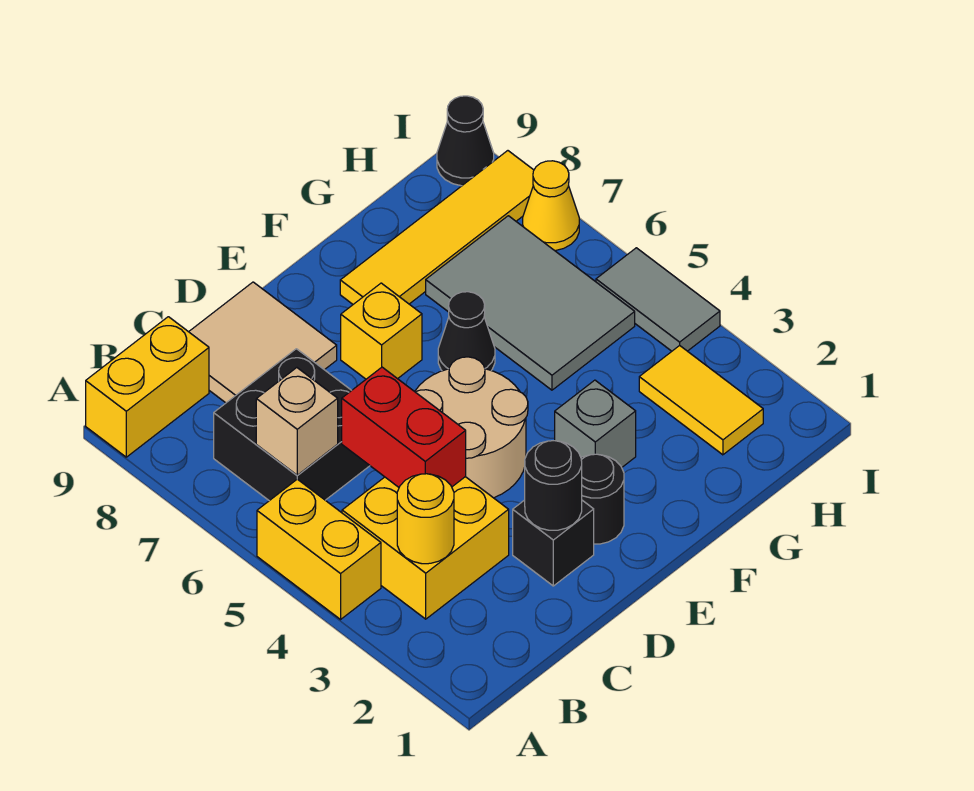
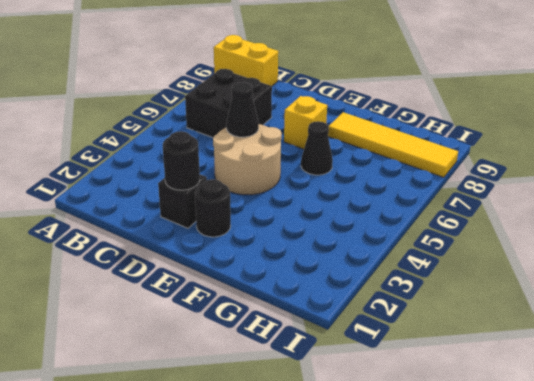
black 1x1 cone [226,82,259,137] -> black 1x1 cone moved to [437,96,494,186]
none -> yellow 1x2 brick [257,479,381,619]
none -> yellow 2x2 brick [342,477,509,619]
none -> tan 2x2 tile [189,282,337,403]

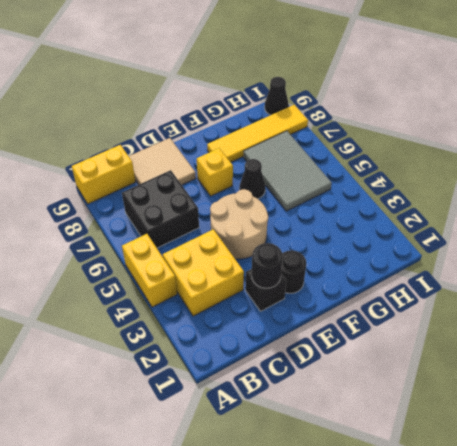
none -> grey 1x1 brick [555,380,636,467]
none -> yellow 1x2 tile [639,346,763,455]
none -> grey 1x2 tile [596,248,720,351]

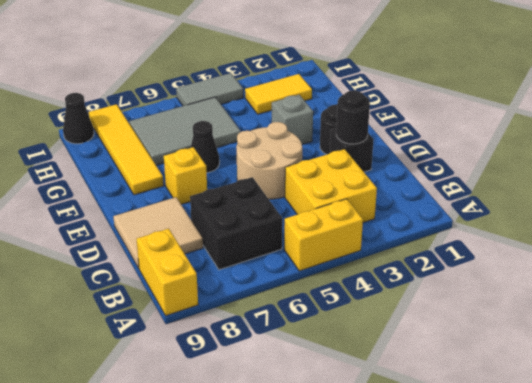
none -> yellow 1x1 cone [523,161,579,251]
none -> yellow 1x1 round brick [397,474,454,564]
none -> tan 1x1 brick [256,368,338,475]

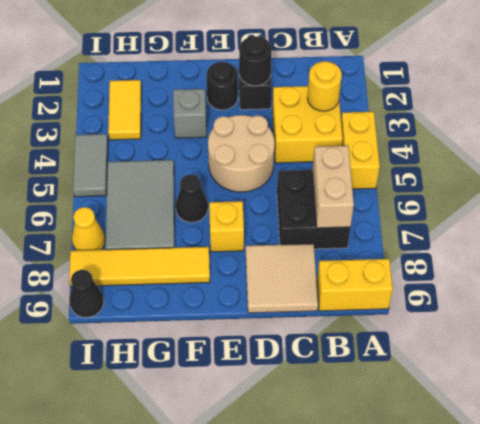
tan 1x2 brick [313,146,354,228] -> tan 1x1 brick [256,368,338,475]
none -> red 1x2 brick [342,367,466,487]

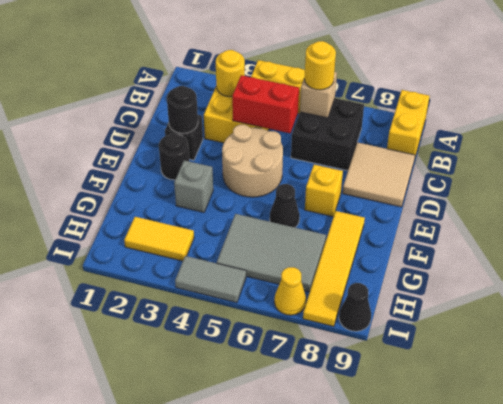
yellow 1x1 round brick [304,41,336,90] -> none

